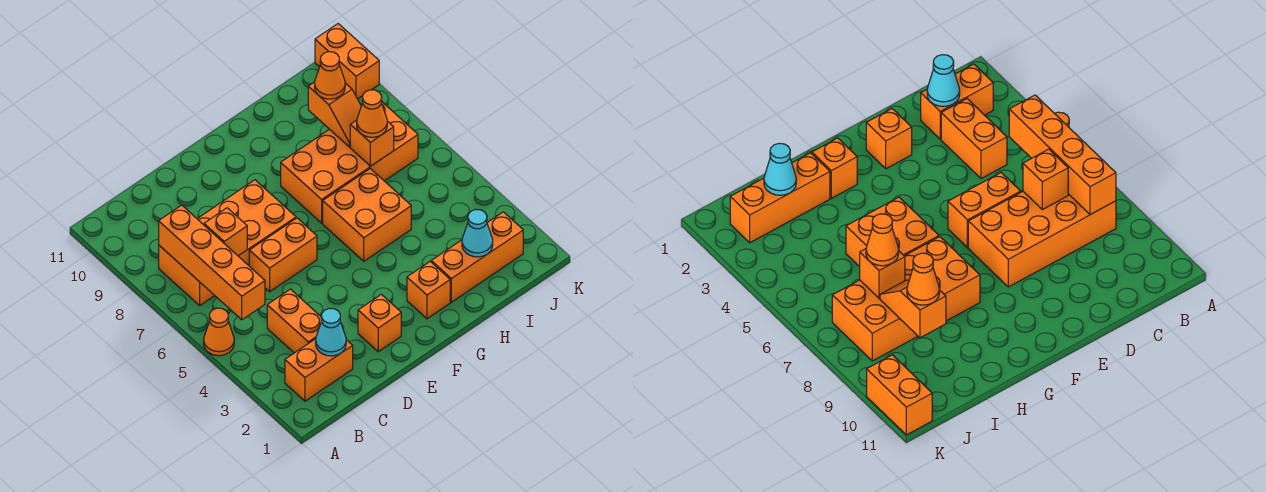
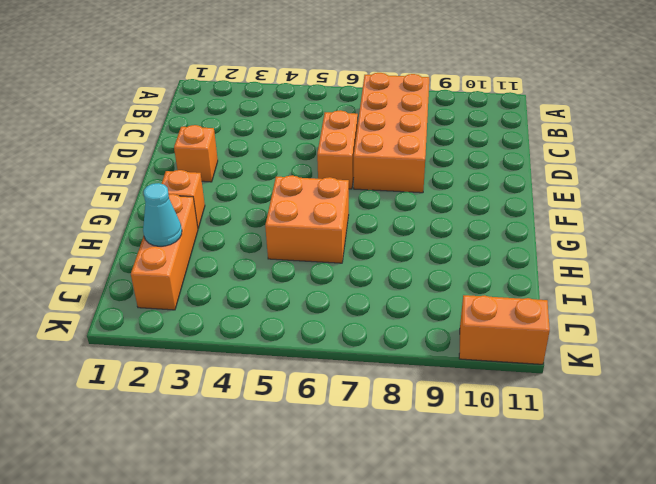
none -> orange 1x1 cone [204,308,234,356]
none -> orange 1x2 brick [285,339,353,401]
none -> orange 1x2 brick [267,289,321,353]

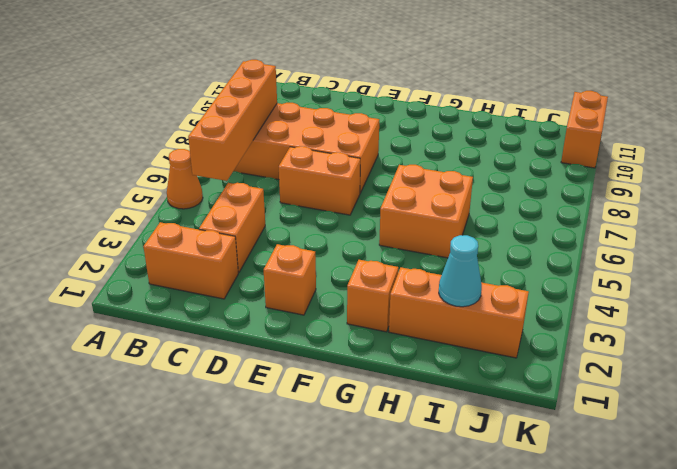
none -> orange 2x4 brick [281,101,418,223]
none -> cyan 1x1 cone [316,308,346,356]
none -> orange 1x1 brick [204,208,247,256]

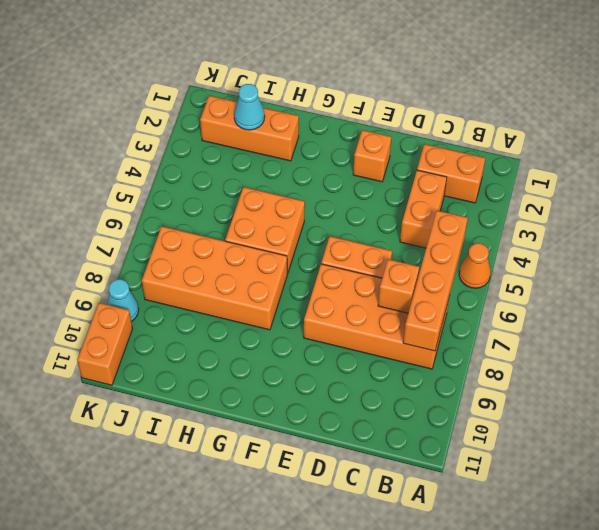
cyan 1x1 cone [107,279,139,322] -> cyan 1x1 cone moved to [316,308,346,356]
none -> orange 1x1 brick [407,262,450,319]
none -> orange 1x1 brick [350,120,394,166]
none -> orange 1x2 slope [308,82,361,147]

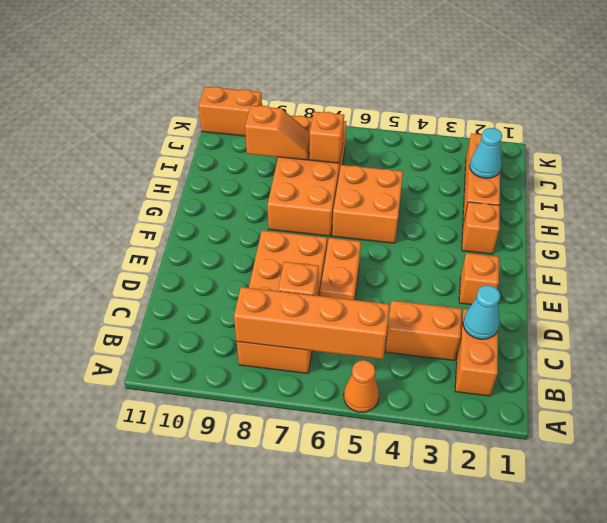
none -> orange 1x1 cone [357,90,387,137]
none -> orange 1x1 cone [315,52,345,99]

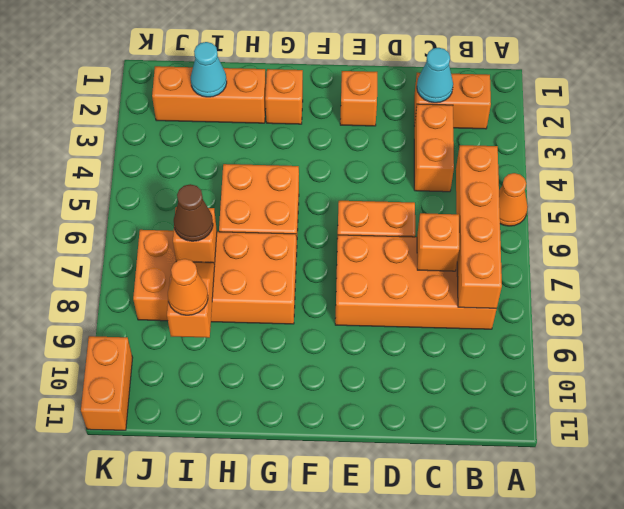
brown 1x1 cone [174,184,213,241] -> orange 1x1 cone [357,90,387,137]

